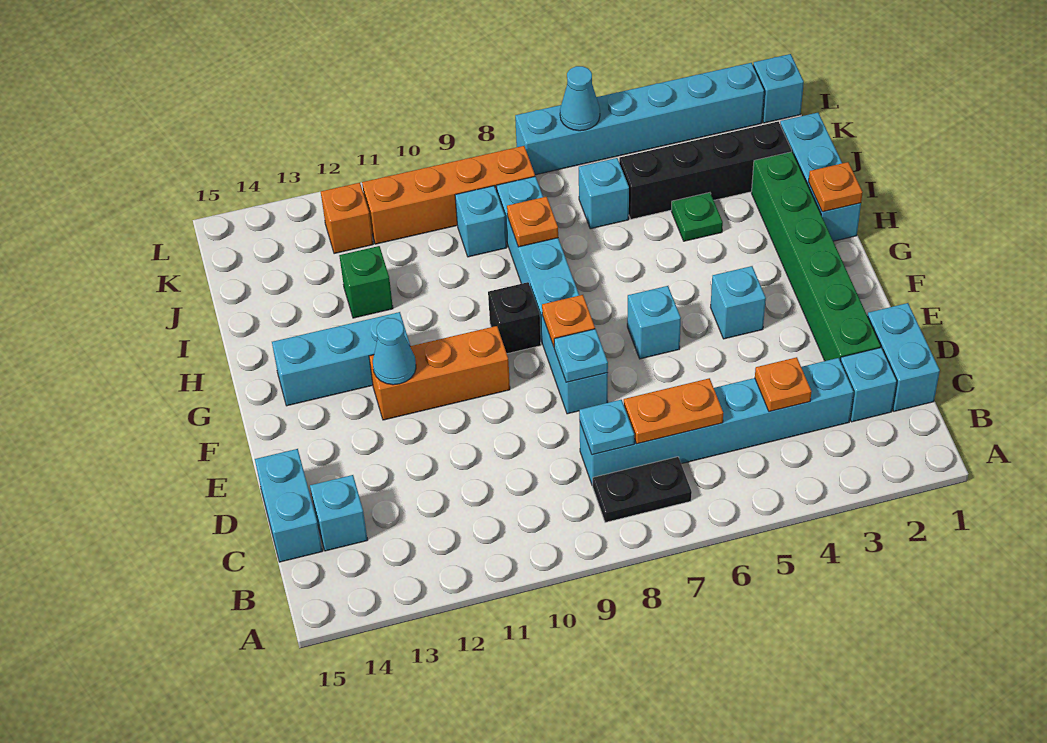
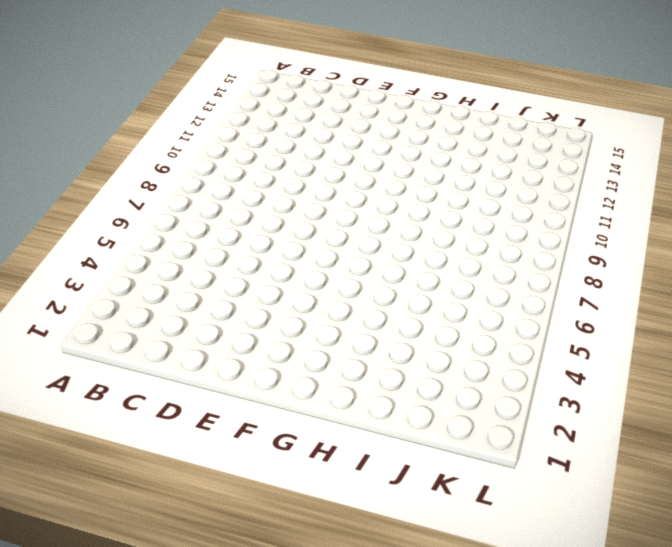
none -> black 1x2 plate [593,457,692,522]
none -> cyan 1x2 brick [868,303,940,411]
none -> cyan 1x1 brick [840,348,897,422]
none -> cyan 1x6 brick [580,358,854,485]

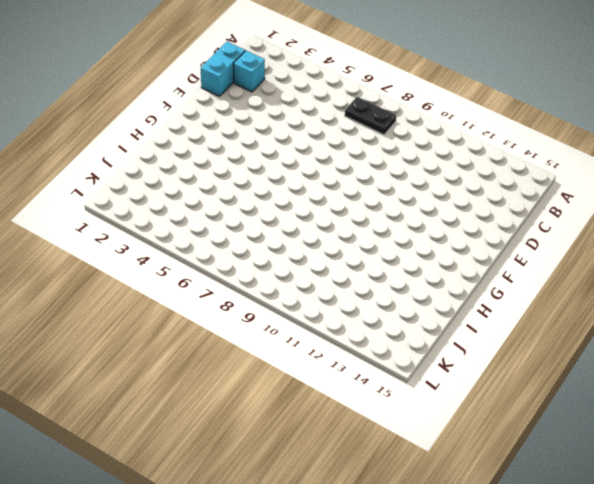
none -> cyan 1x6 brick [580,358,854,485]
none -> cyan 1x1 brick [310,475,368,551]
none -> cyan 1x2 brick [255,449,322,562]
none -> green 1x6 brick [752,152,881,361]

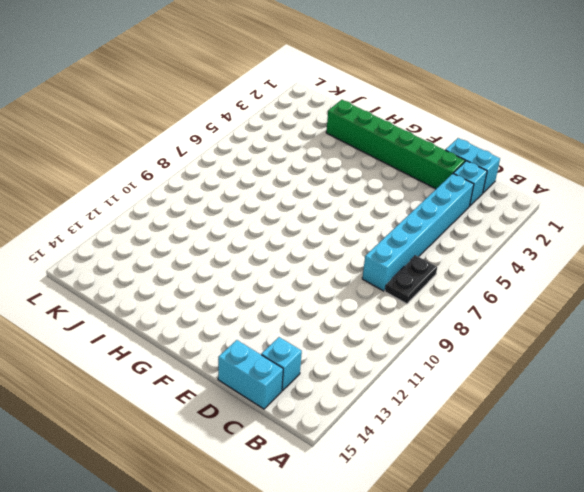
none -> cyan 1x6 brick [497,177,608,414]
none -> cyan 1x1 brick [711,266,766,339]
none -> cyan 1x1 brick [627,286,681,359]
none -> orange 1x3 brick [369,326,510,420]

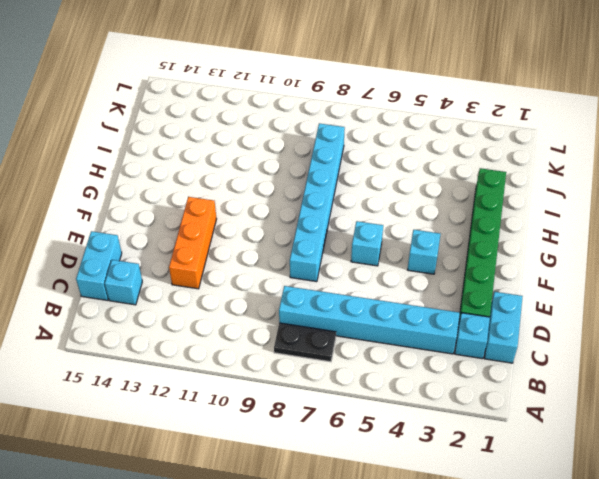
orange 1x3 brick [169,197,216,289] -> orange 1x3 brick turned to [369,326,510,420]
none -> black 1x1 brick [488,282,541,354]
none -> cyan 1x3 brick [272,312,410,406]
none -> cyan 1x3 brick [780,113,861,241]
none -> green 1x1 plate [671,193,723,241]

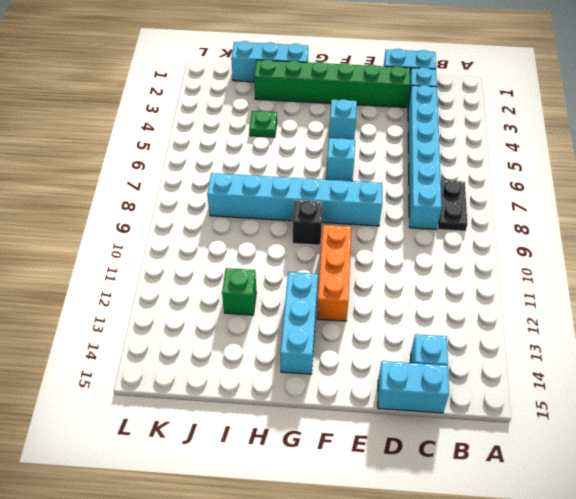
none -> black 1x4 brick [619,122,792,219]
none -> cyan 1x1 brick [579,158,629,229]
none -> cyan 1x1 brick [455,186,507,257]
none -> orange 1x4 brick [362,146,535,244]

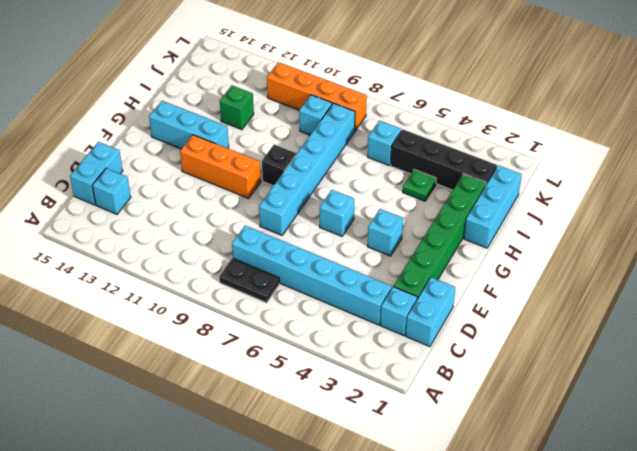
none -> orange 1x1 brick [321,183,373,254]
none -> cyan 1x1 brick [753,54,804,123]
none -> cyan 1x6 brick [515,63,764,175]
none -> orange 1x1 plate [755,357,811,412]

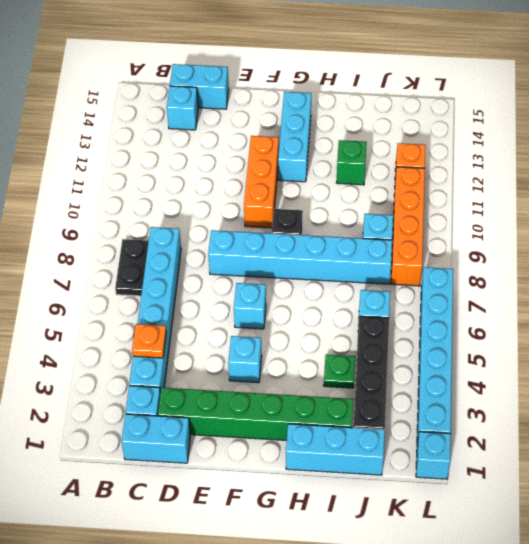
none -> orange 1x2 plate [624,378,723,444]
none -> cyan 1x1 plate [579,400,634,455]
none -> cyan 1x1 plate [554,329,608,382]
none -> orange 1x1 plate [542,295,595,347]

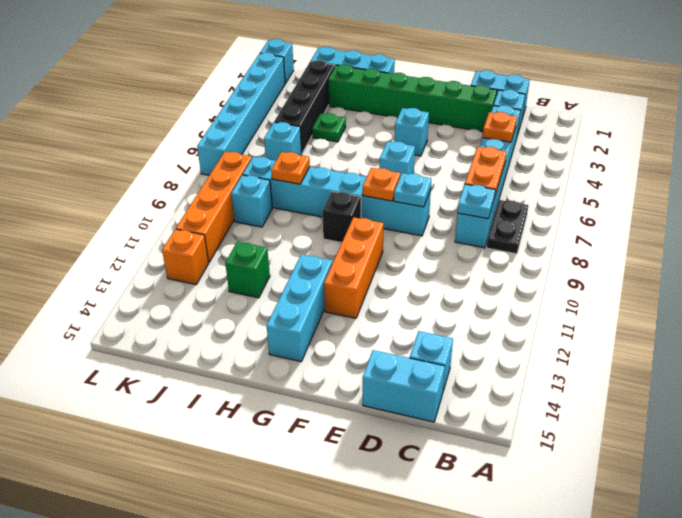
none -> cyan 1x1 cone [373,318,416,385]
none -> orange 1x1 plate [809,162,863,212]
none -> cyan 1x1 cone [560,66,600,131]

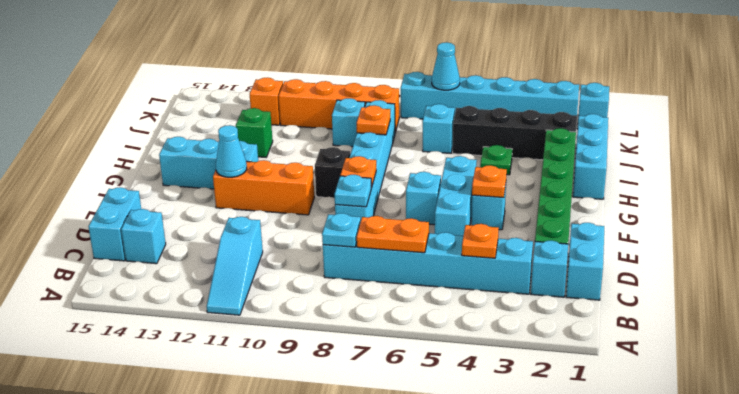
cyan 1x3 slope [207,217,263,315] -> none
cyan 1x3 brick [435,156,477,236] -> none
orange 1x1 plate [472,165,507,198] -> orange 1x1 plate moved to [809,162,863,212]
none -> black 1x2 plate [593,457,692,522]

